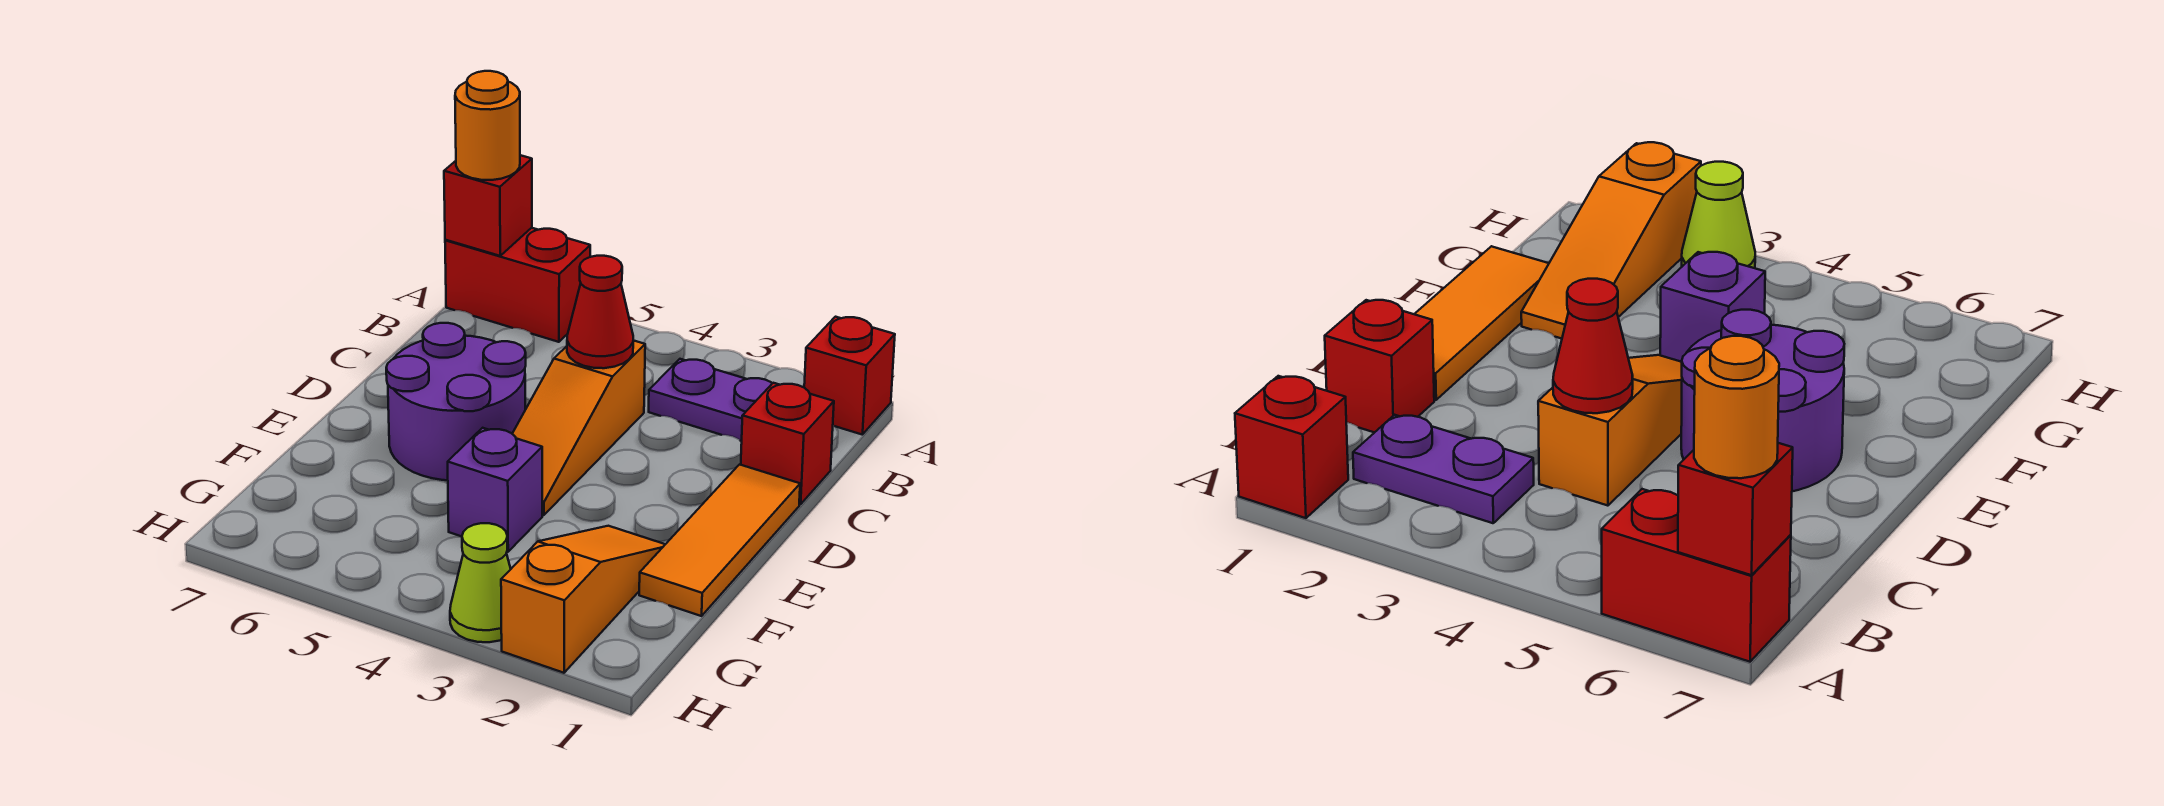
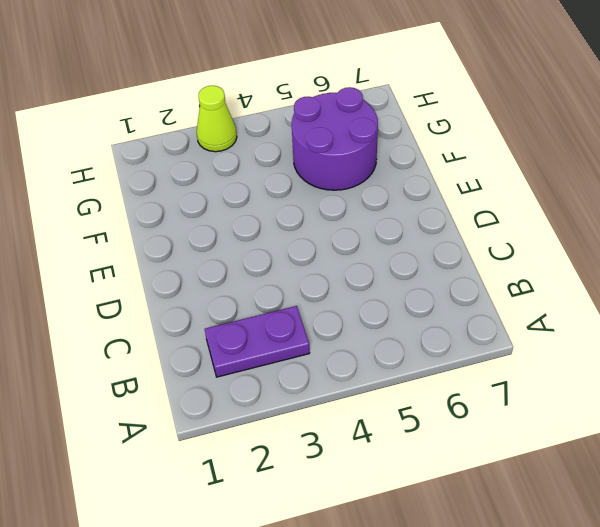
purple 2x2 round brick [292,87,378,190] -> purple 2x2 round brick moved to [386,323,526,480]
none -> red 1x1 brick [804,317,895,435]
none -> red 1x2 brick [445,228,590,342]
none -> red 1x1 brick [741,383,834,504]

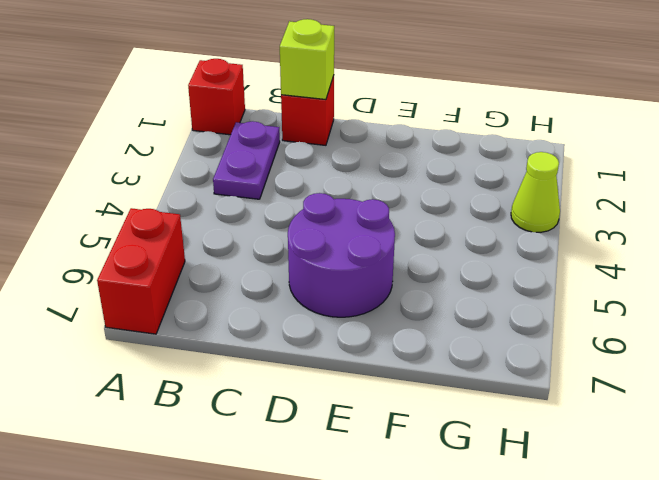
lime 1x1 brick [280,19,334,100] -> none
none -> orange 1x3 slope [512,340,645,515]
none -> orange 1x3 tile [639,465,800,616]
none -> orange 1x3 slope [501,526,665,673]

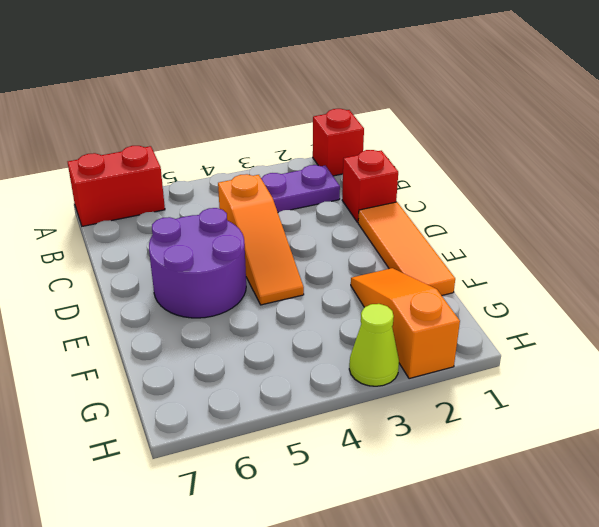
none -> purple 1x1 brick [448,428,542,552]
none -> red 1x1 brick [444,155,532,256]
none -> red 1x1 cone [567,256,633,368]

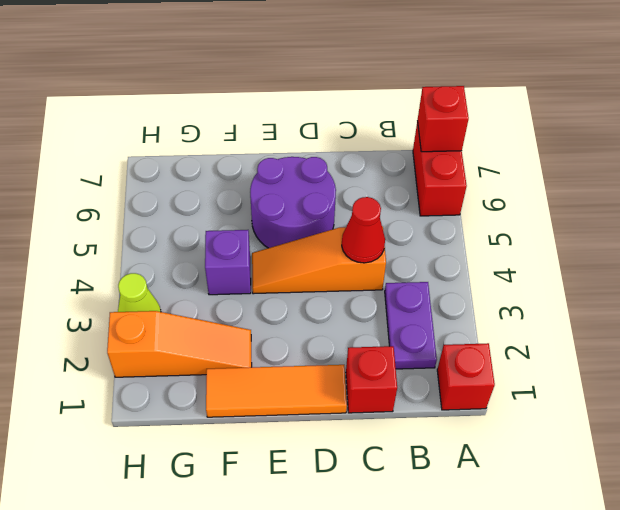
none -> orange 1x1 round brick [455,71,520,180]

